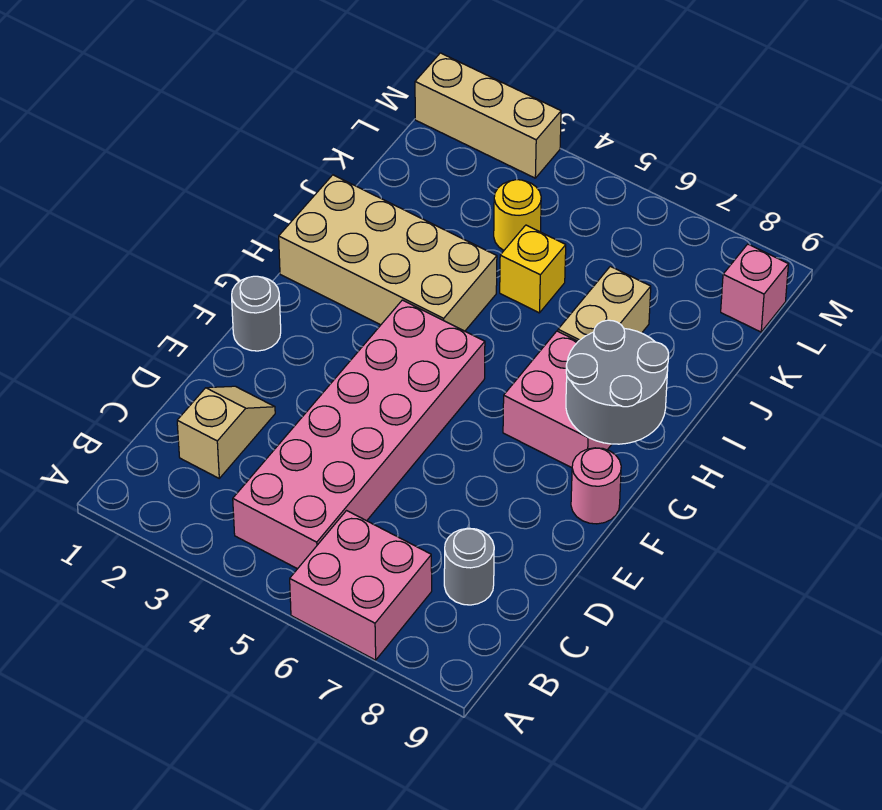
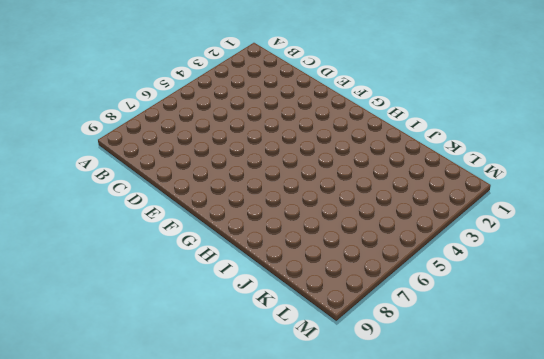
none -> pink 2x2 brick [290,511,432,660]
none -> pink 2x6 brick [233,300,485,569]
none -> tan 1x2 slope [177,386,275,478]

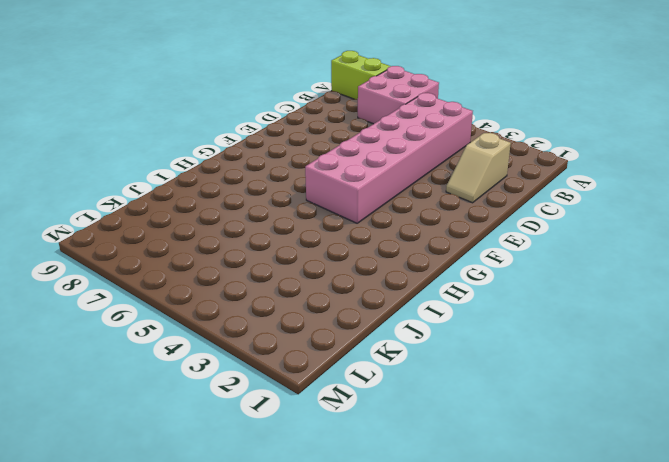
lime 1x2 brick [331,51,391,100] -> none
none -> grey 1x1 round brick [444,528,494,605]
none -> grey 1x1 round brick [232,276,281,351]
none -> pink 1x1 round brick [571,448,621,524]

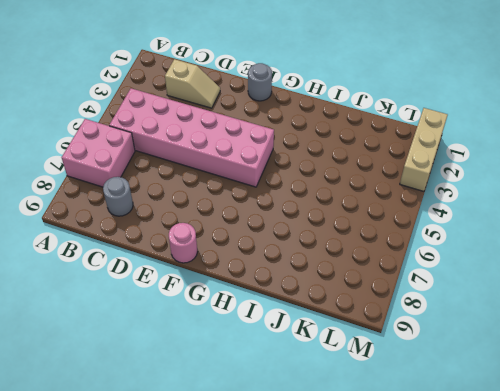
none -> pink 2x2 brick [503,331,612,468]
none -> tan 2x4 brick [279,175,497,331]
none -> tan 1x2 brick [558,266,651,341]

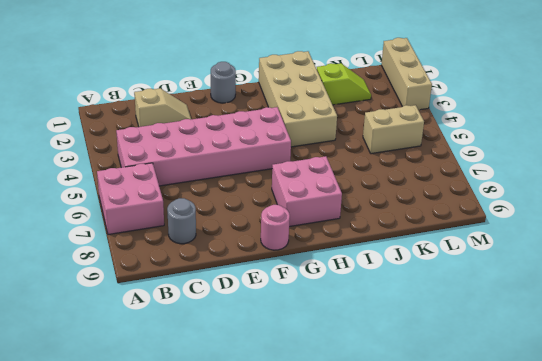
lime 1x2 slope [317,63,371,105] -> none
tan 1x2 brick [363,105,424,154] -> tan 1x2 brick moved to [558,266,651,341]
none -> yellow 1x1 brick [500,225,566,313]
none -> yellow 1x1 round brick [494,180,541,250]
none -> pink 1x1 brick [721,244,788,332]

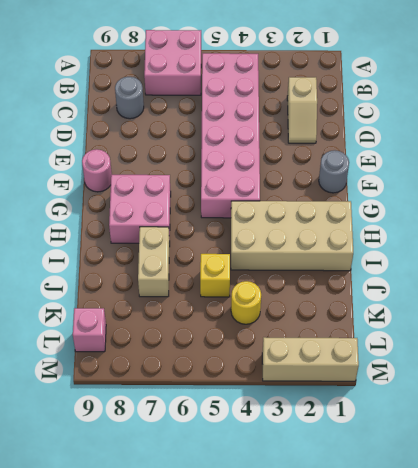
none -> grey 2x2 round brick [566,320,669,444]

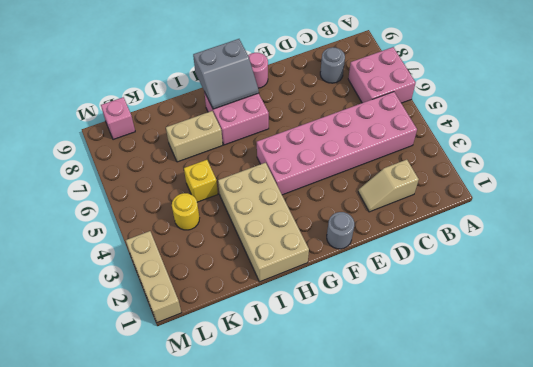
grey 2x2 slope [193,39,259,109] -> grey 2x2 round brick [566,320,669,444]

